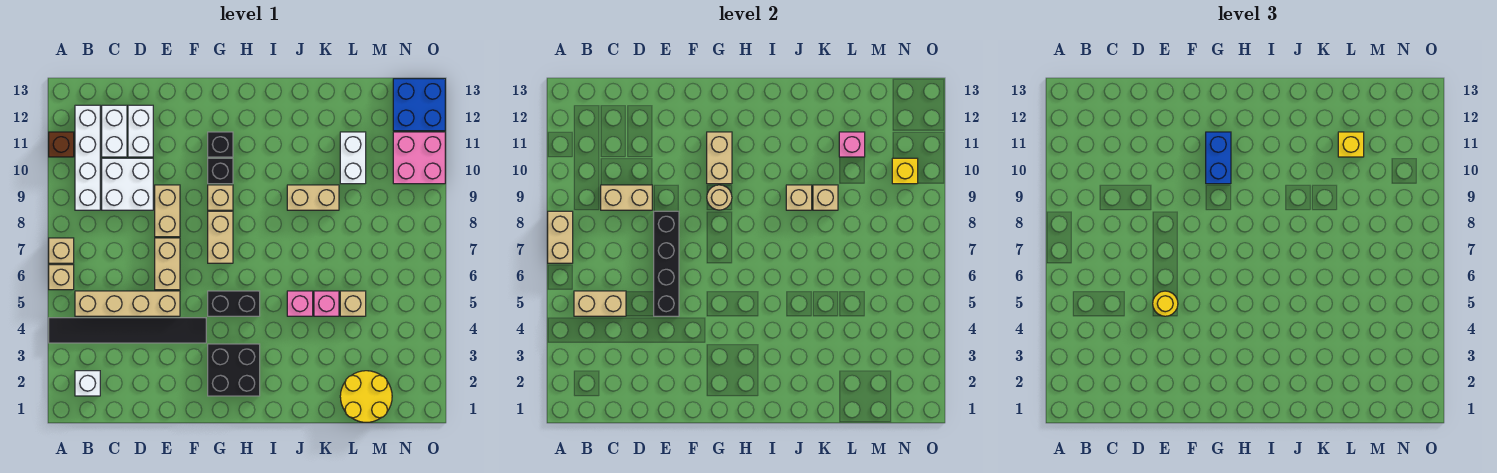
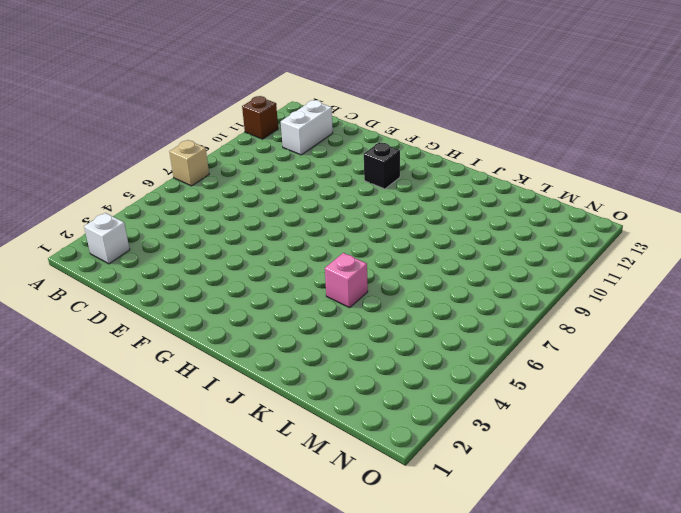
none -> black 1x6 tile [49,318,206,343]
none -> tan 1x1 brick [49,265,74,290]
none -> tan 1x4 brick [75,291,180,316]
none -> white 1x4 brick [75,105,100,210]

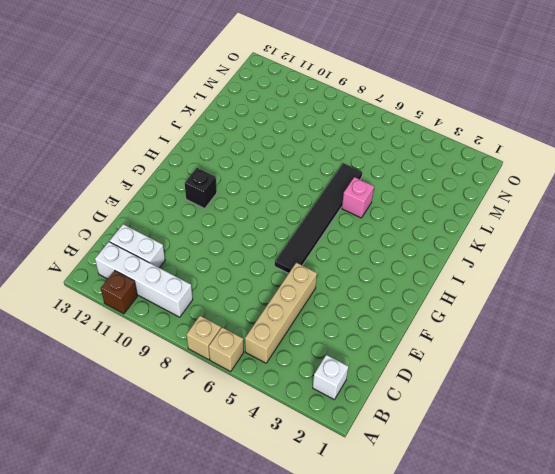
black 1x6 tile [275,163,362,273] -> black 1x6 tile moved to [49,318,206,343]
none -> white 2x2 brick [102,158,153,210]
none -> white 1x2 brick [128,105,153,157]
none -> tan 1x2 brick [155,238,180,290]
none -> tan 1x2 brick [155,185,180,237]

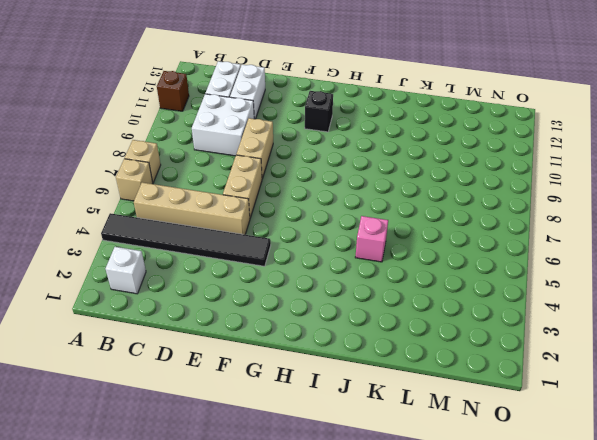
none -> white 1x4 brick [75,105,100,210]
none -> black 2x2 brick [208,344,260,396]
none -> black 1x2 brick [208,291,260,316]
none -> tan 1x2 brick [208,211,233,263]

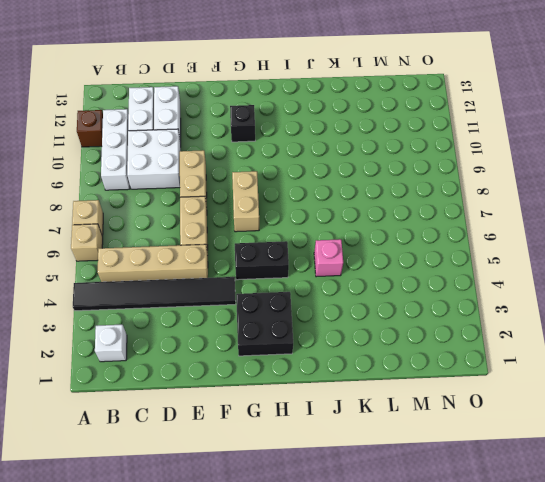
white 1x3 brick [101,109,130,190] -> white 1x4 brick [75,105,100,210]
none -> tan 1x1 brick [208,185,233,210]
none -> black 1x1 brick [208,158,233,184]
none -> tan 1x2 brick [287,185,339,210]
none -> pink 1x1 brick [314,291,339,316]

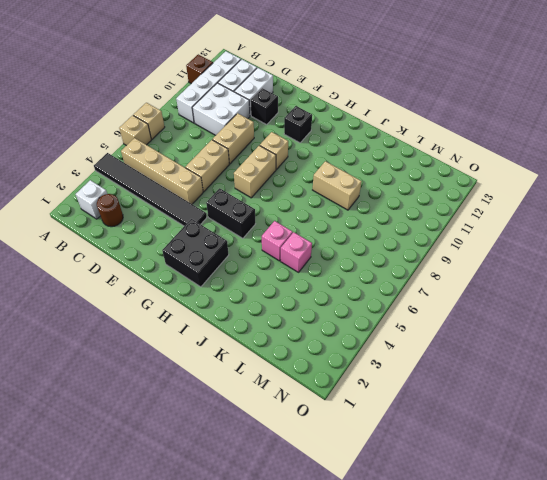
brown 1x1 round brick [97,194,123,227] -> none
black 1x1 brick [251,88,278,125] -> black 1x1 brick moved to [208,158,233,184]
none -> yellow 2x2 round brick [340,371,392,422]
none -> tan 1x1 brick [340,291,366,316]
none -> white 1x2 brick [340,132,366,184]
none -> pink 2x2 brick [393,132,445,184]

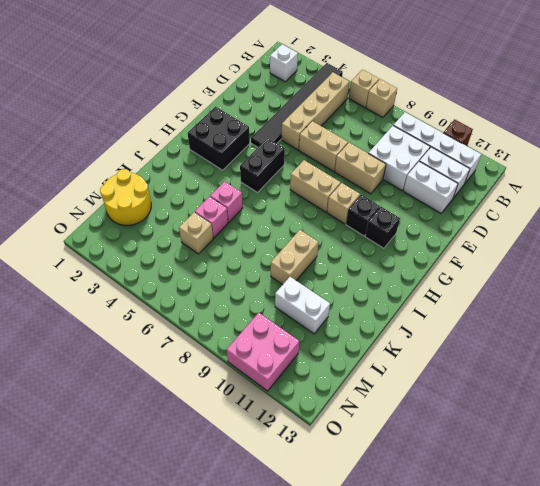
none -> blue 2x2 brick [393,79,445,131]
none -> tan 1x2 brick [548,211,573,263]
none -> tan 1x2 brick [574,291,626,316]
none -> tan 1x2 brick [601,185,652,210]

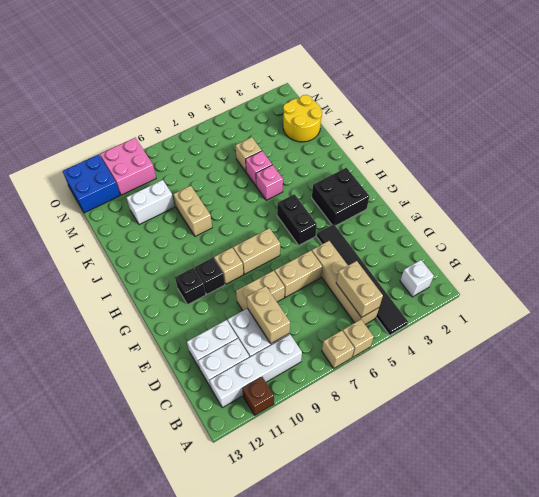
none -> tan 1x2 brick [548,211,573,263]
none -> black 1x4 brick [654,211,679,316]
none -> tan 1x1 round brick [707,185,732,210]
none -> tan 1x2 brick [707,132,732,184]

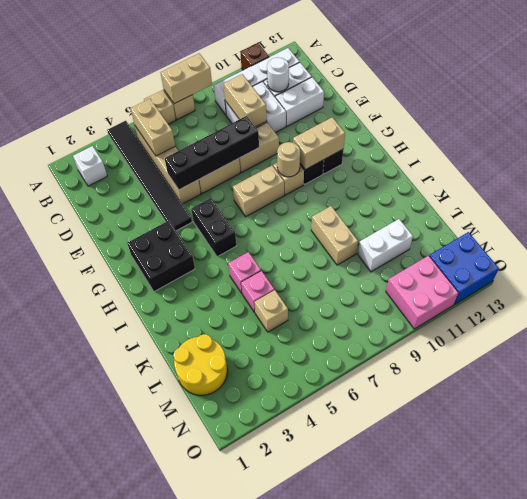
white 1x1 round brick [267,57,289,92] -> none
none -> tan 1x1 brick [786,185,812,210]
none -> tan 1x1 brick [813,185,838,210]
none -> pink 1x1 brick [839,132,865,157]
none -> yellow 1x1 brick [892,158,918,184]

